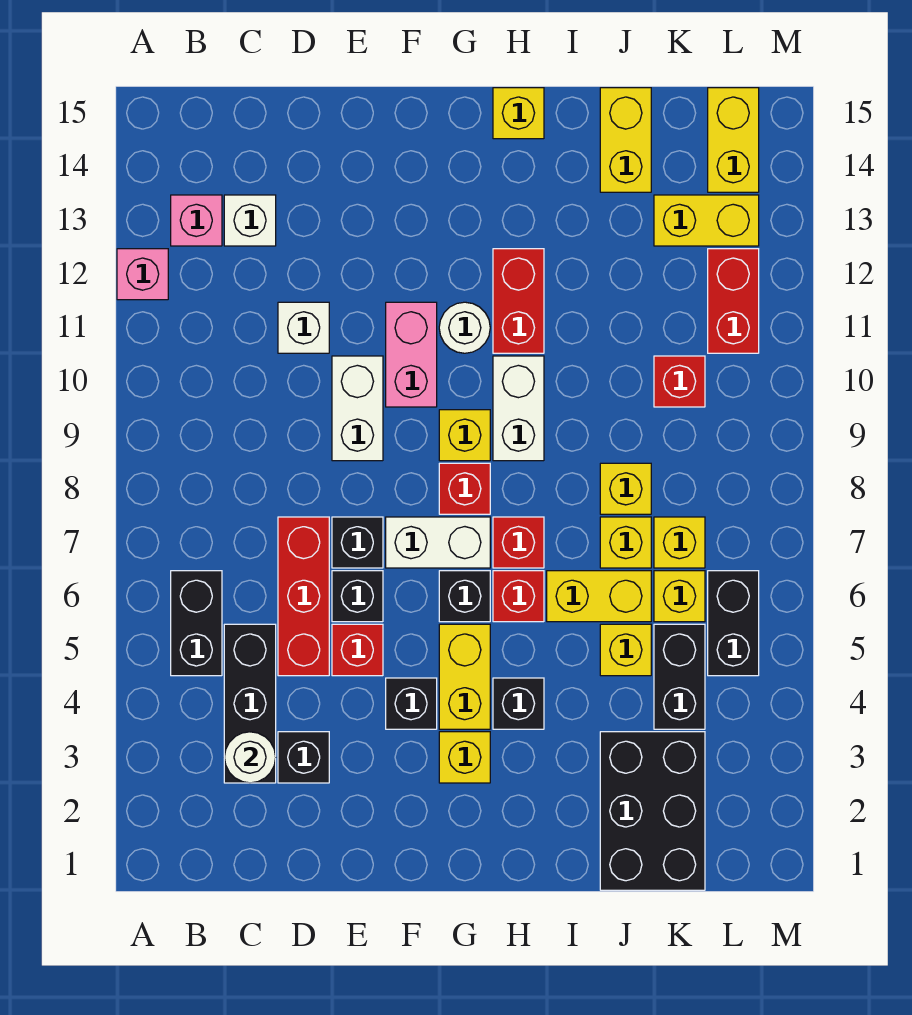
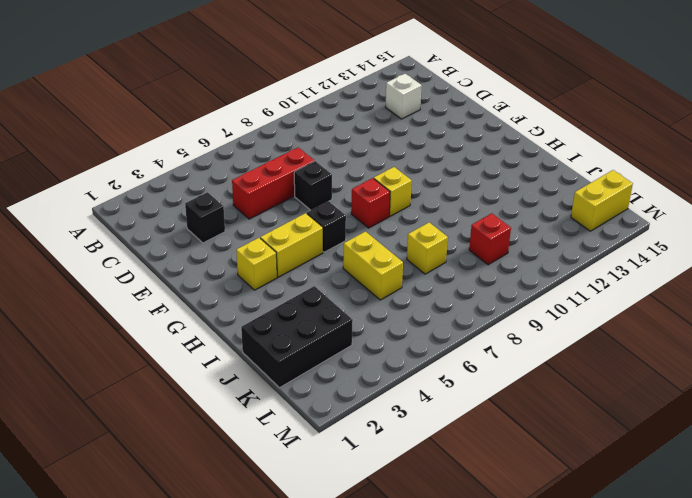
none -> pink 1x1 brick [117,249,168,300]
none -> black 1x2 brick [171,571,222,676]
none -> pink 1x1 brick [171,195,222,246]
none -> black 1x3 brick [224,624,276,783]

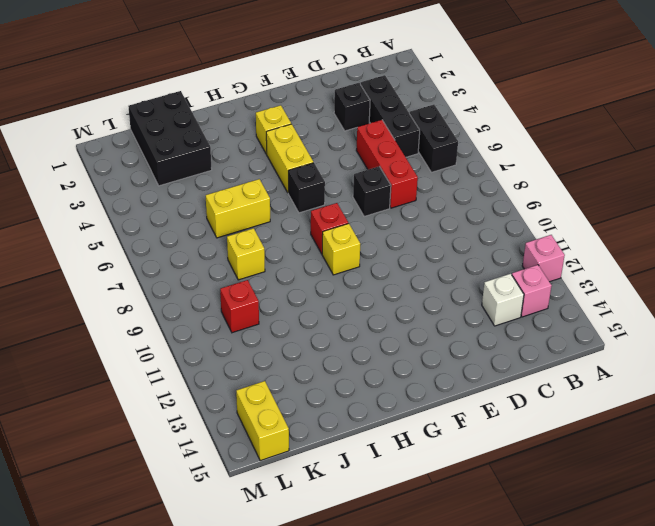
none -> white 1x1 brick [278,302,329,353]
none -> red 1x1 brick [332,624,383,676]
none -> black 1x1 brick [332,571,383,622]
none -> white 1x2 brick [332,356,383,461]

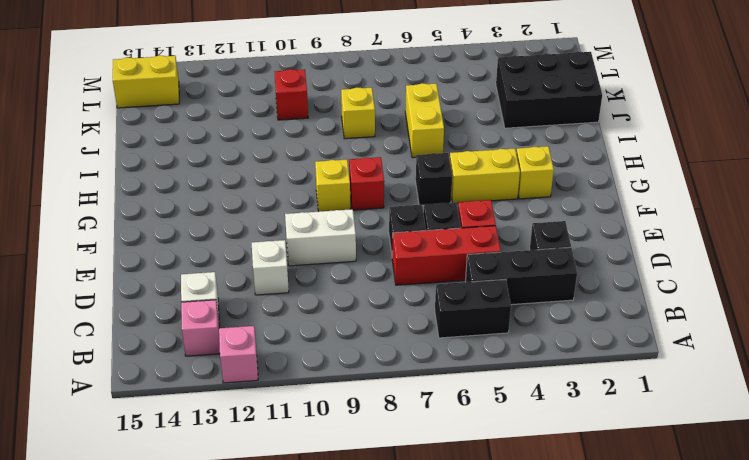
none -> black 1x1 brick [386,678,437,729]
none -> white 1x2 brick [386,517,490,568]
none -> pink 1x2 brick [386,302,437,407]
none -> white 1x1 round brick [439,302,490,353]

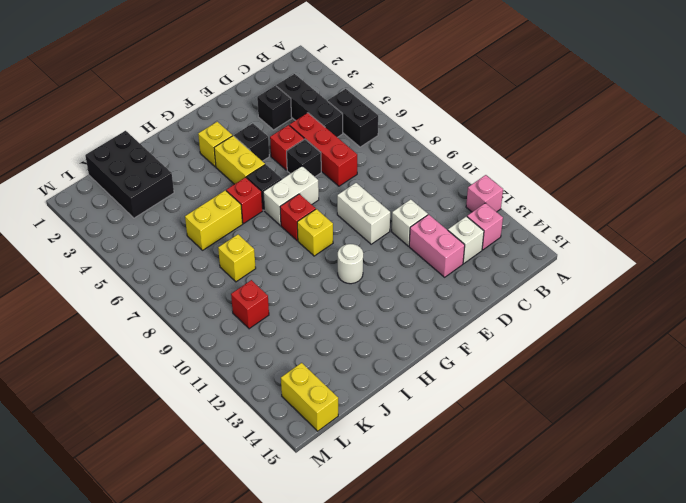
pink 1x2 brick [409,215,465,277] -> pink 1x2 brick moved to [386,302,437,407]
none -> black 1x1 brick [332,517,383,568]
none -> black 1x1 brick [493,678,544,729]
none -> red 1x1 brick [493,517,544,568]
none -> white 1x2 brick [493,356,544,461]

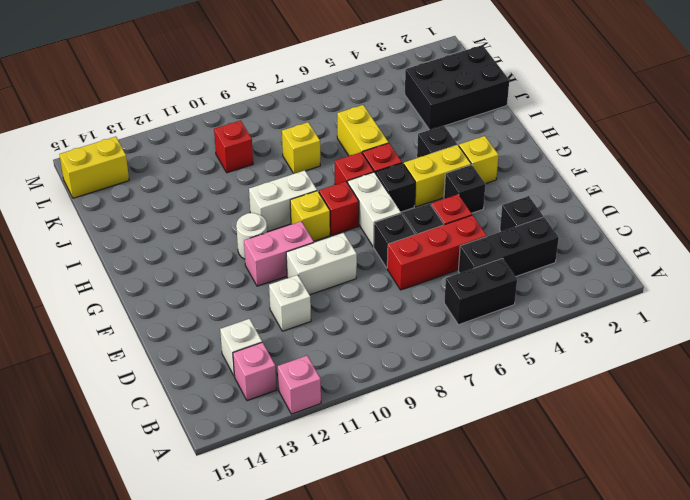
none -> red 1x2 brick [493,249,544,353]
none -> yellow 1x1 brick [493,88,544,139]
none -> yellow 1x1 brick [600,624,651,676]
none -> yellow 1x1 brick [600,517,651,568]

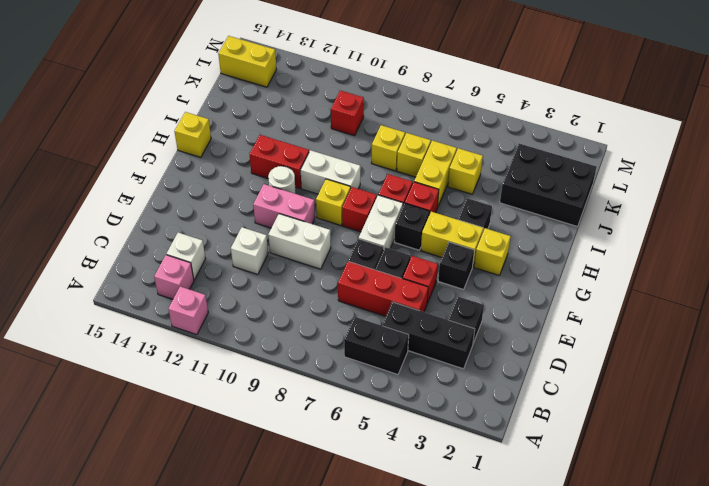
none -> yellow 1x2 brick [600,88,651,192]
none -> black 1x2 brick [654,624,705,729]
none -> yellow 1x1 brick [654,571,705,622]
none -> yellow 1x1 brick [654,517,705,568]

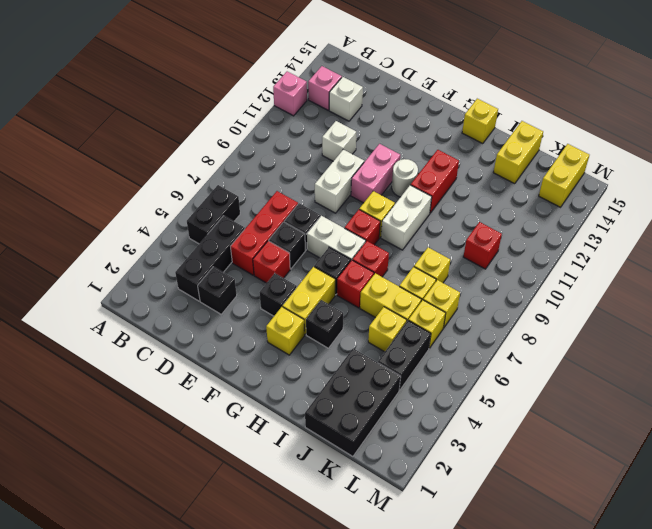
none -> yellow 1x2 brick [654,195,759,246]
none -> black 1x2 brick [708,571,759,676]
none -> red 1x2 brick [708,249,759,353]
none -> white 1x1 round brick [224,732,276,783]

